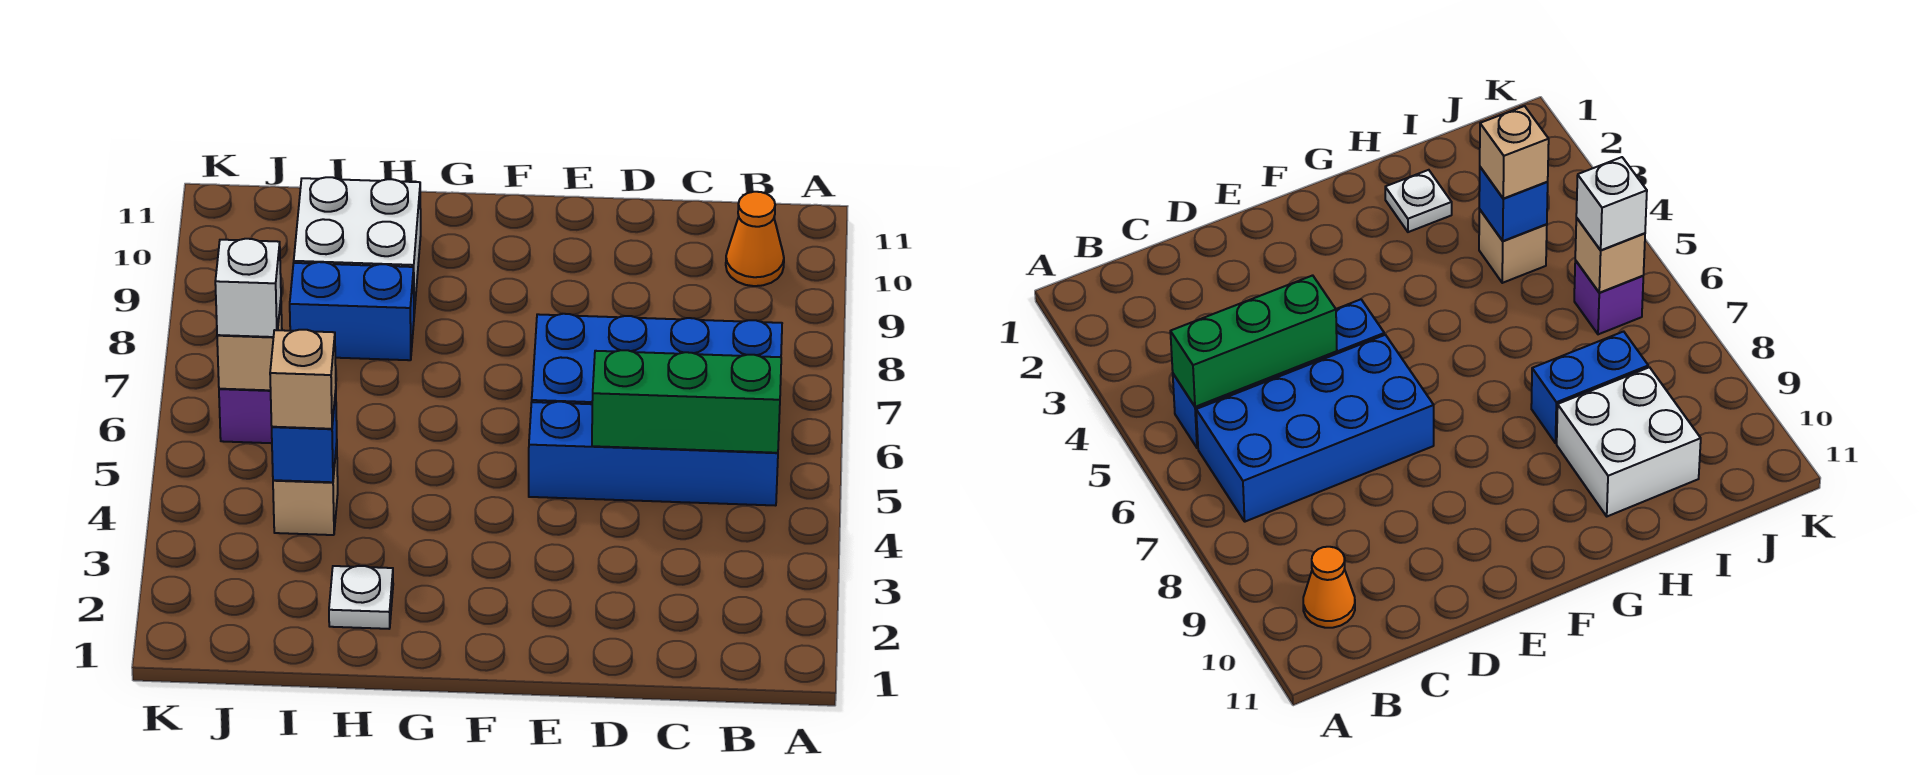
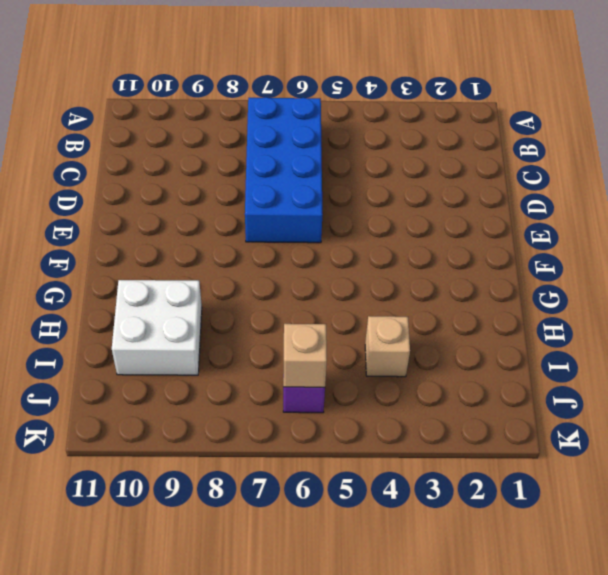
none -> blue 1x4 brick [529,402,778,506]
none -> orange 1x1 cone [726,192,784,286]
none -> white 1x1 plate [329,566,393,629]

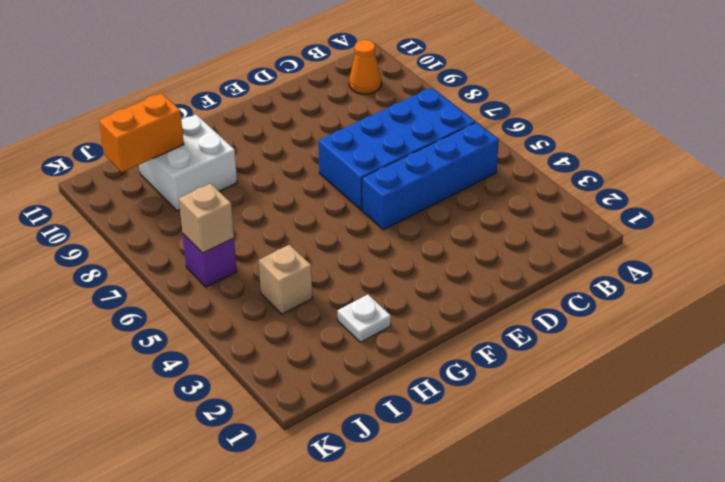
orange 1x2 brick [99,93,184,172] -> none
none -> blue 1x2 brick [290,262,414,360]
none -> green 1x3 brick [592,350,781,453]
none -> blue 1x1 brick [272,391,337,482]

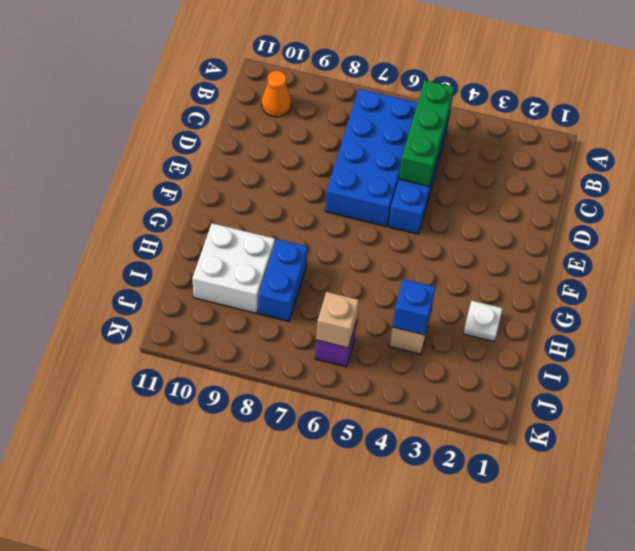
none -> tan 1x1 brick [270,330,336,429]
none -> white 1x1 brick [215,239,281,337]

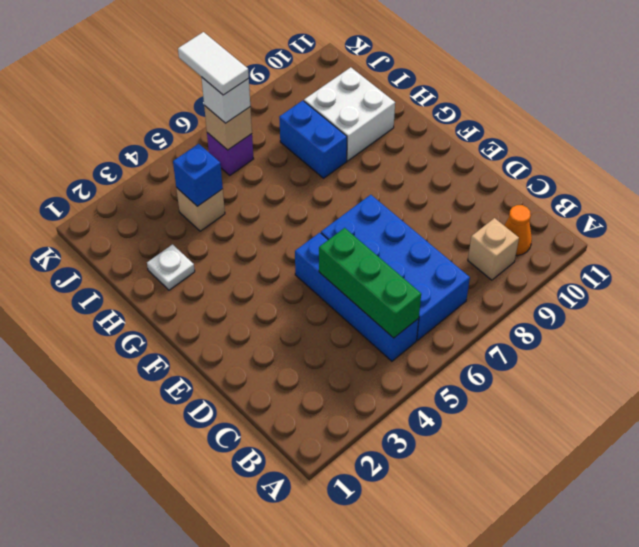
tan 1x1 brick [468,218,519,280] -> tan 1x1 brick moved to [270,330,336,429]
white 1x2 tile [178,32,249,95] -> none

